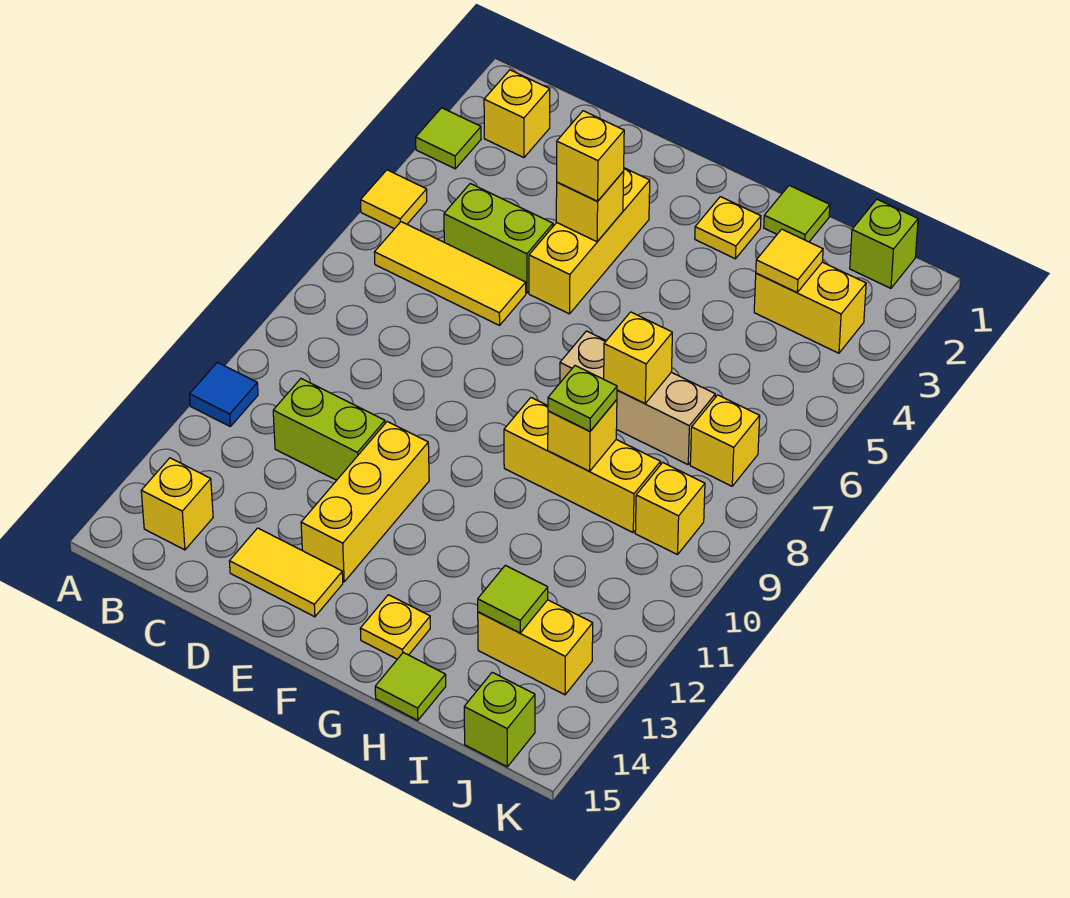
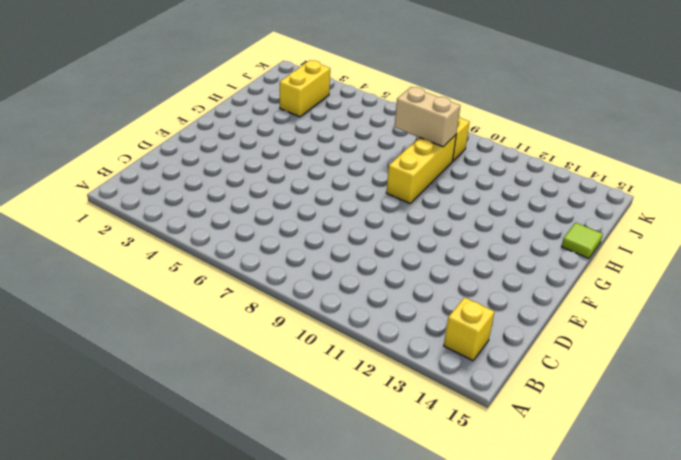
tan 1x2 brick [394,87,460,147] -> none
none -> lime 1x1 tile [416,108,481,169]
none -> yellow 1x1 tile [361,170,427,229]
none -> blue 1x1 tile [189,362,258,427]
none -> yellow 1x1 brick [484,70,550,158]

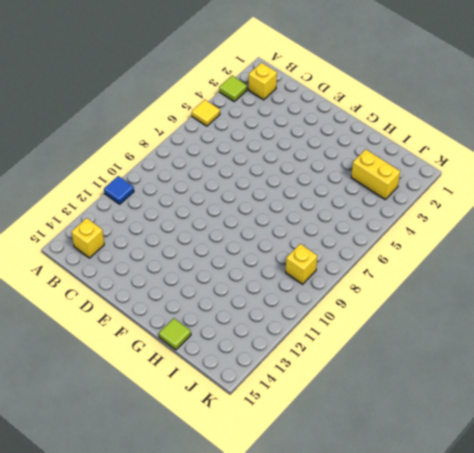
none -> yellow 1x3 tile [374,222,526,325]
none -> lime 1x2 brick [444,184,553,293]
none -> lime 1x2 brick [273,379,385,480]
none -> yellow 1x2 tile [229,528,343,617]

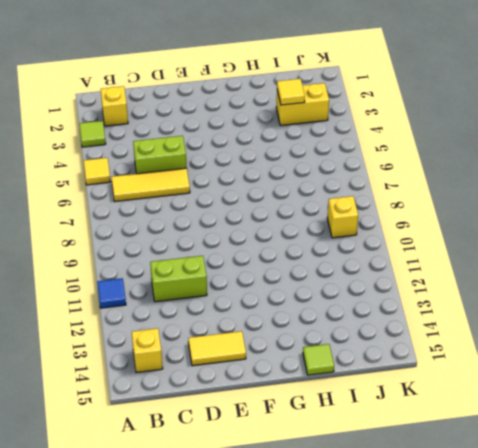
none -> yellow 1x3 brick [529,168,650,314]
none -> yellow 1x3 brick [301,422,429,582]
none -> yellow 1x1 plate [695,197,761,259]
none -> tan 1x3 brick [560,331,715,464]

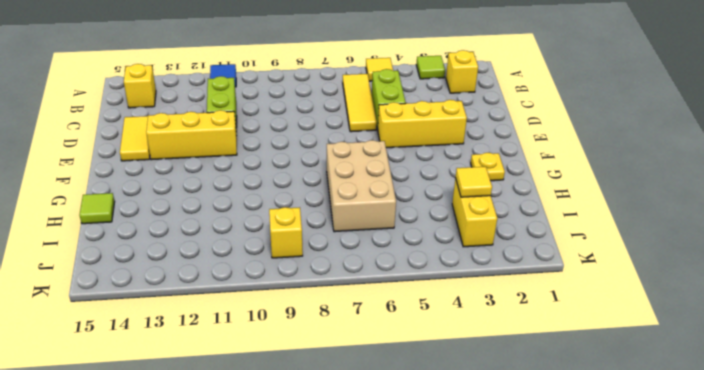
tan 2x3 brick [327,140,396,232] -> tan 1x3 brick [560,331,715,464]
none -> yellow 1x3 brick [504,398,661,532]
none -> yellow 1x1 plate [360,595,430,659]
none -> lime 1x1 tile [764,185,830,242]
none -> yellow 1x2 brick [478,600,593,695]

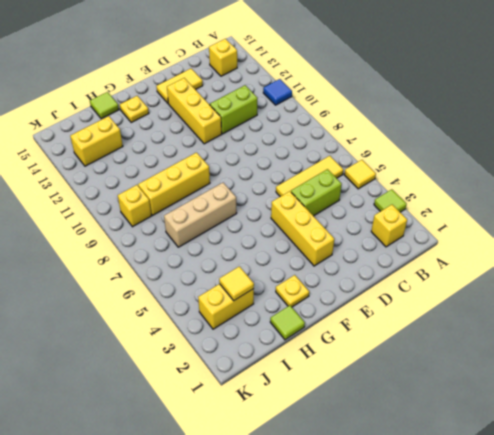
none -> lime 1x1 brick [850,199,918,288]
none -> yellow 1x1 brick [690,395,760,486]
none -> lime 1x1 brick [464,672,535,767]
none -> yellow 1x1 brick [556,172,624,242]

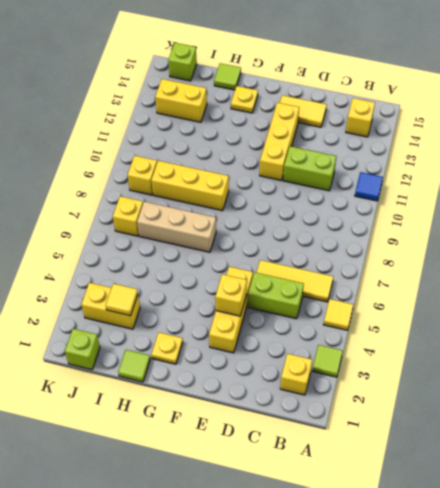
none -> yellow 1x1 brick [604,312,672,404]
none -> yellow 1x1 brick [548,400,617,471]
none -> lime 1x1 tile [478,565,548,633]
none -> yellow 1x1 brick [557,111,624,201]

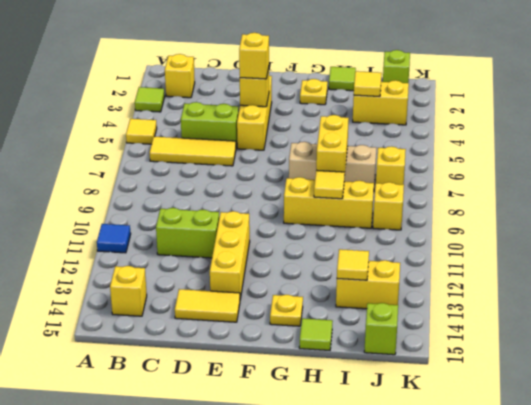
yellow 1x2 brick [316,115,349,178] -> yellow 1x1 brick [604,312,672,404]
yellow 1x1 tile [314,170,345,199] -> yellow 1x1 brick [548,400,617,471]
yellow 1x1 tile [337,249,369,280] -> lime 1x1 tile [478,565,548,633]
none -> lime 1x1 plate [548,366,617,431]

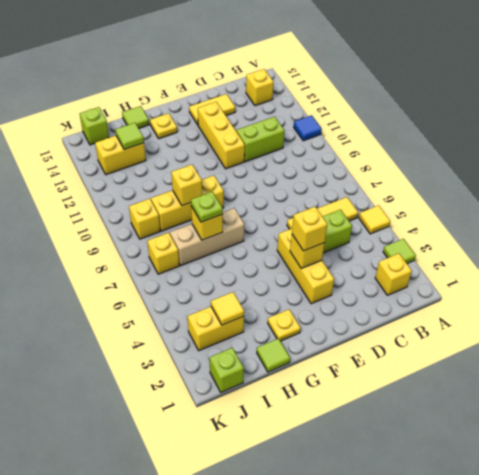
lime 1x1 plate [191,192,223,222] -> lime 1x1 plate moved to [548,366,617,431]

